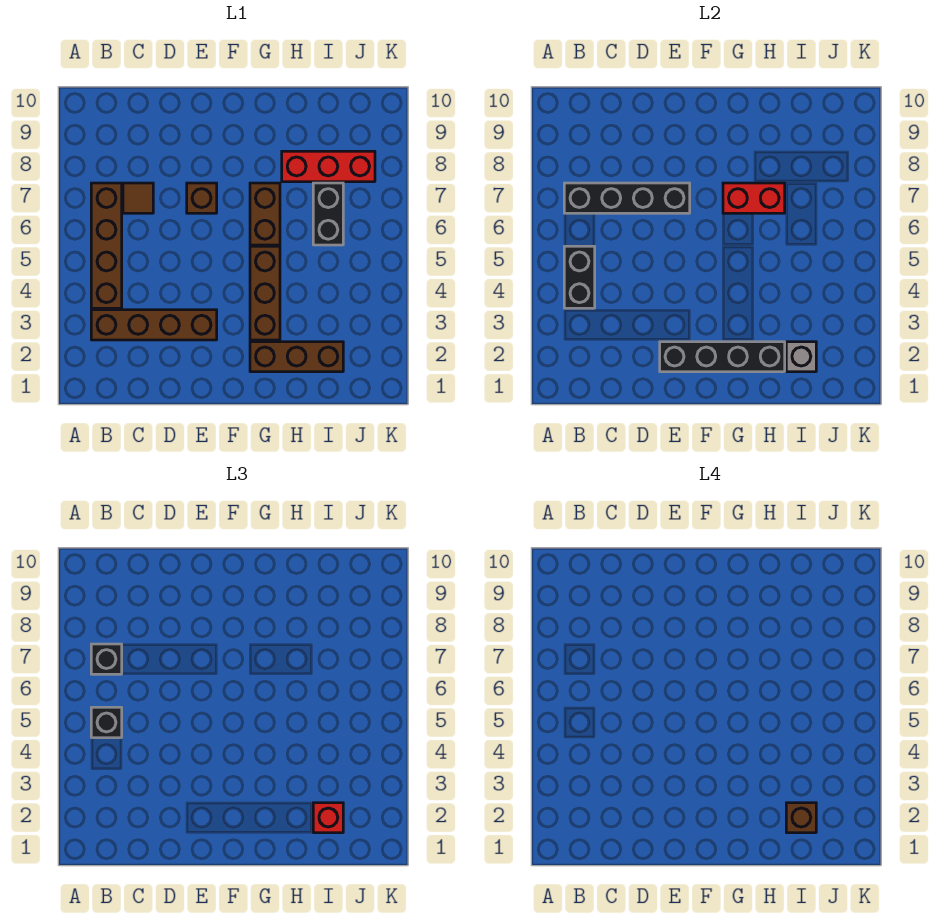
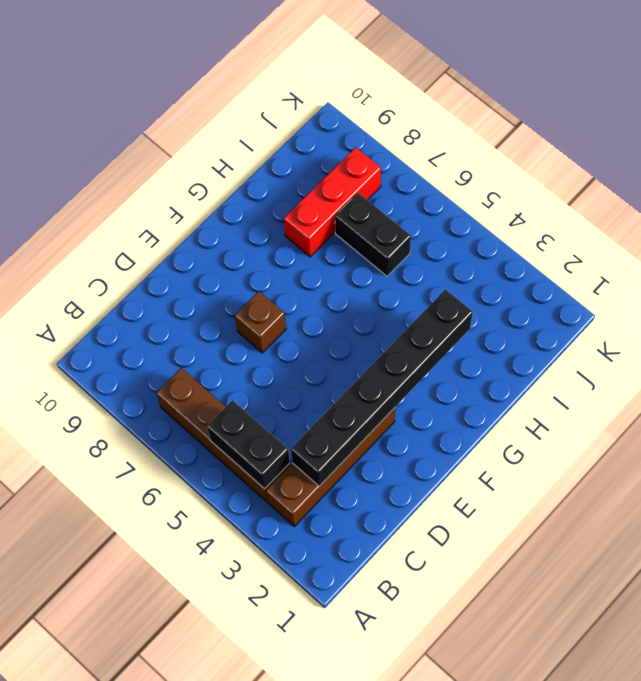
black 1x6 brick [291,289,473,486] -> none
none -> brown 1x1 tile [123,183,153,213]
none -> brown 1x3 brick [250,342,343,372]
none -> brown 1x3 brick [250,246,280,340]

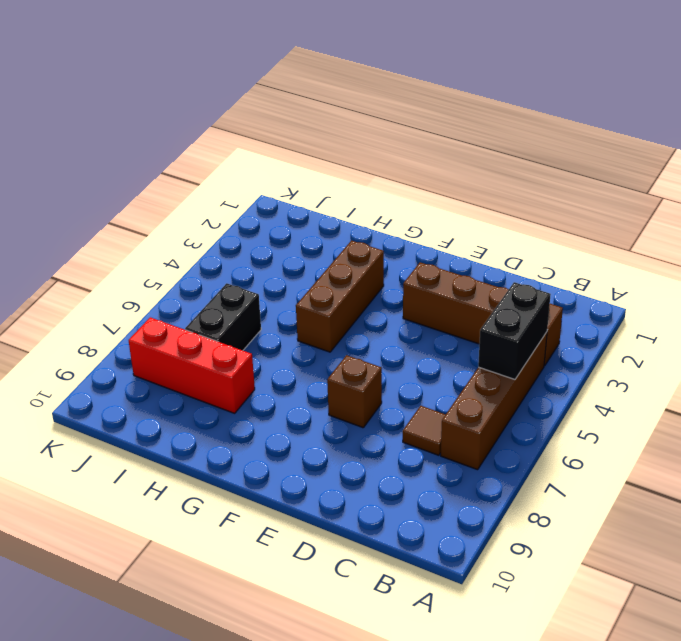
none -> brown 1x3 brick [250,342,343,372]
none -> brown 1x2 brick [250,183,280,245]
none -> black 1x4 brick [564,183,690,213]

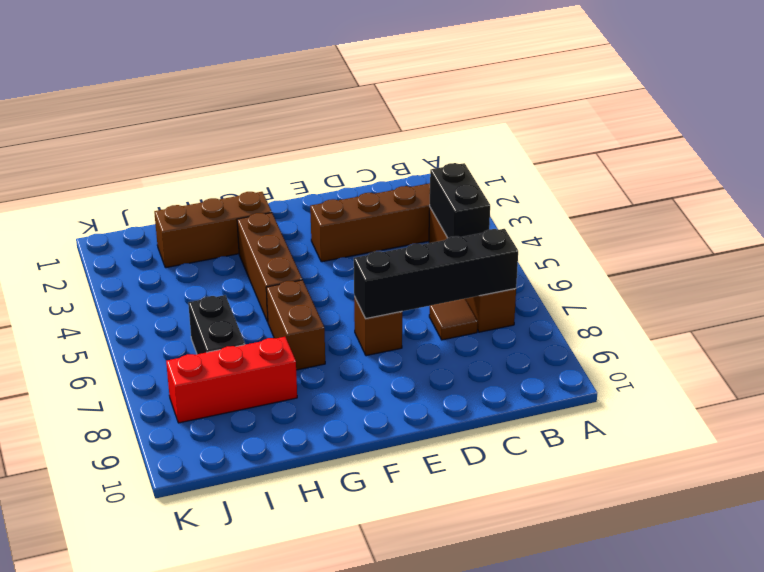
none -> black 1x4 brick [660,342,785,372]
none -> red 1x2 brick [723,183,785,213]
none -> grey 1x1 brick [786,342,816,372]

